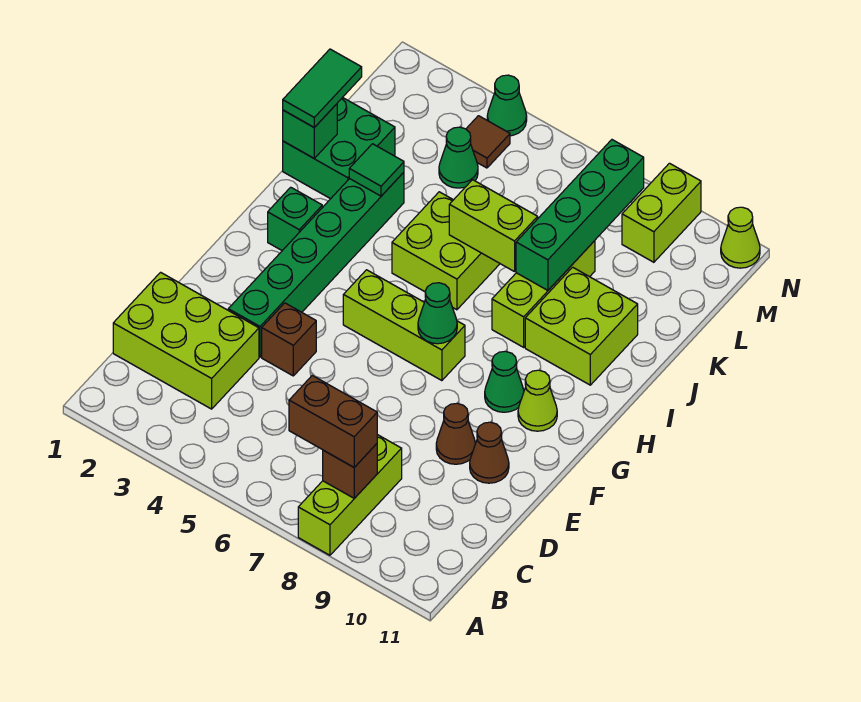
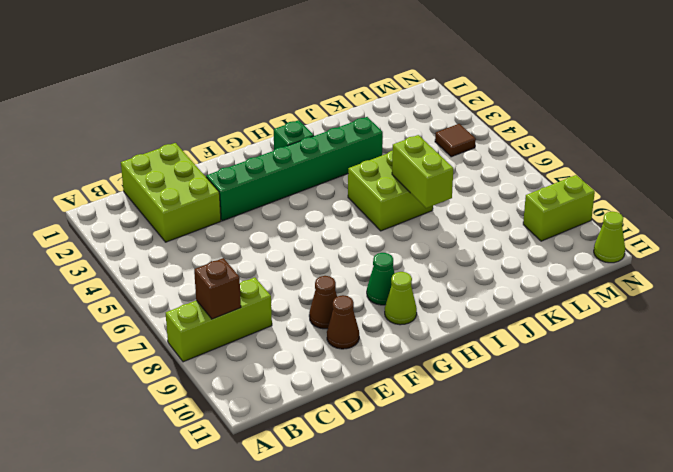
none -> brown 1x1 brick [262,303,316,376]
none -> lime 1x3 brick [343,270,465,381]
none -> lime 1x3 brick [492,241,595,347]

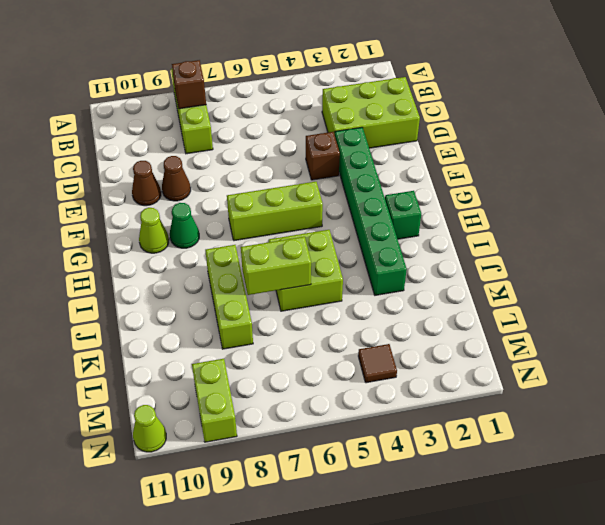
none -> lime 2x2 brick [525,267,638,385]
none -> green 2x2 brick [283,97,395,199]
none -> green 1x1 cone [439,127,478,188]

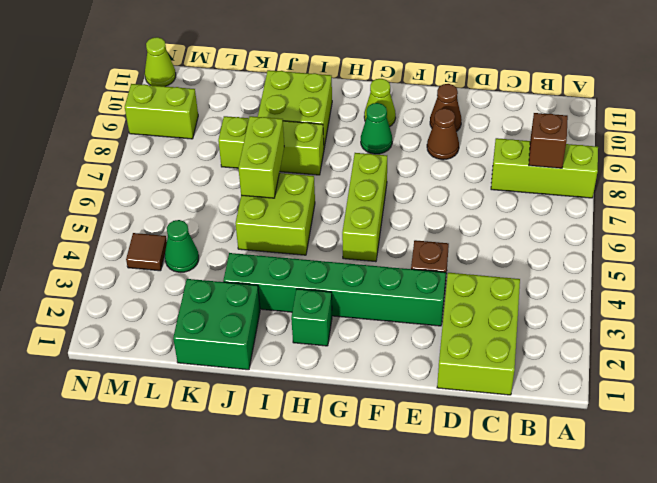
none -> green 1x1 cone [487,75,527,136]
none -> green 1x1 cone [418,283,457,344]
none -> green 1x1 brick [283,104,337,159]

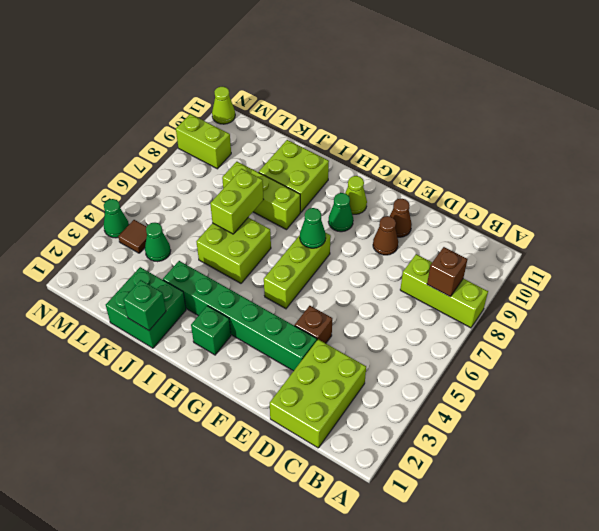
none -> green 1x1 tile [349,144,404,196]
none -> green 1x4 brick [516,140,644,290]
none -> brown 1x2 brick [289,376,377,467]

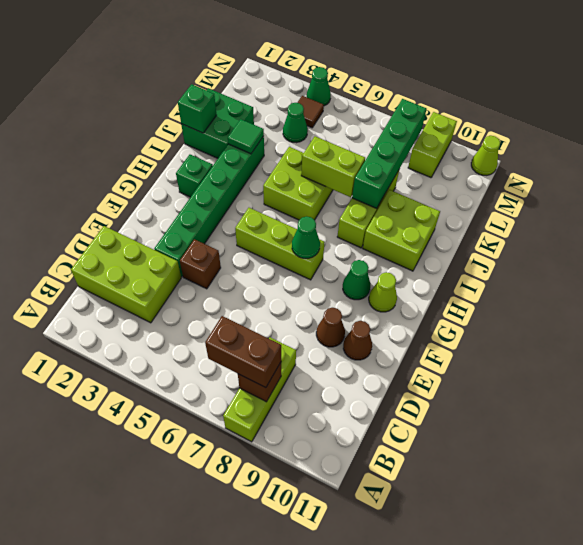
none -> green 1x2 tile [283,49,362,128]

